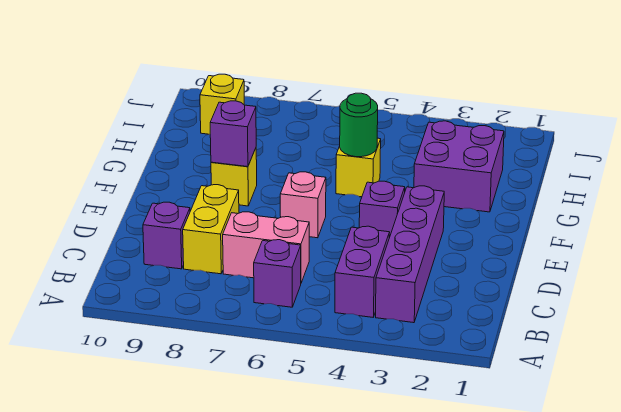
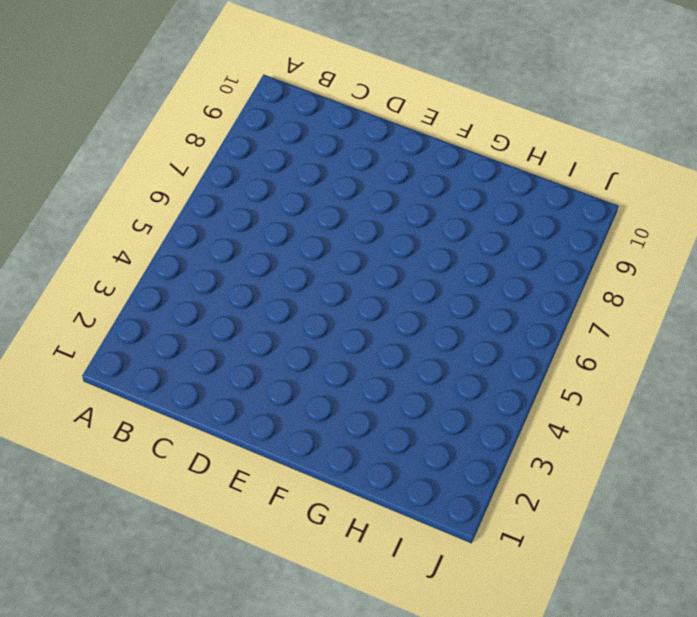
none -> purple 1x4 brick [376,186,444,323]
none -> purple 1x2 brick [335,226,390,317]
none -> purple 1x1 brick [254,240,301,307]

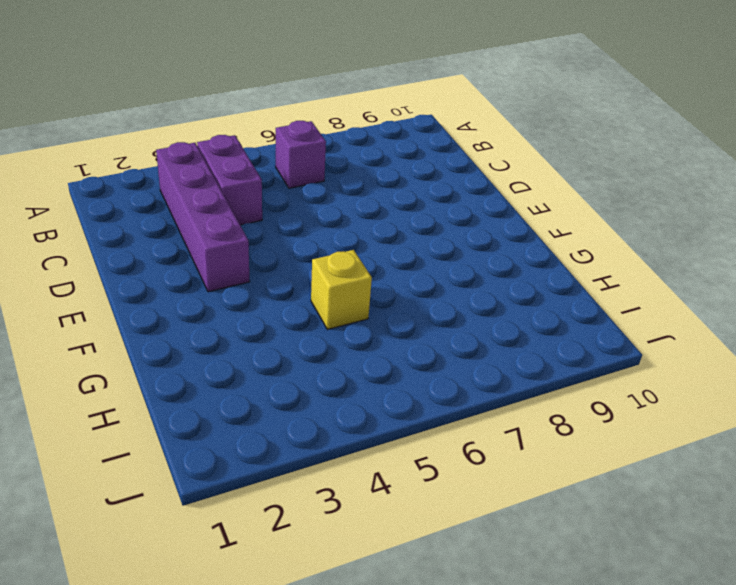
none -> pink 1x2 brick [223,212,309,283]
none -> yellow 1x2 brick [183,185,239,274]
none -> purple 1x1 brick [143,202,190,269]

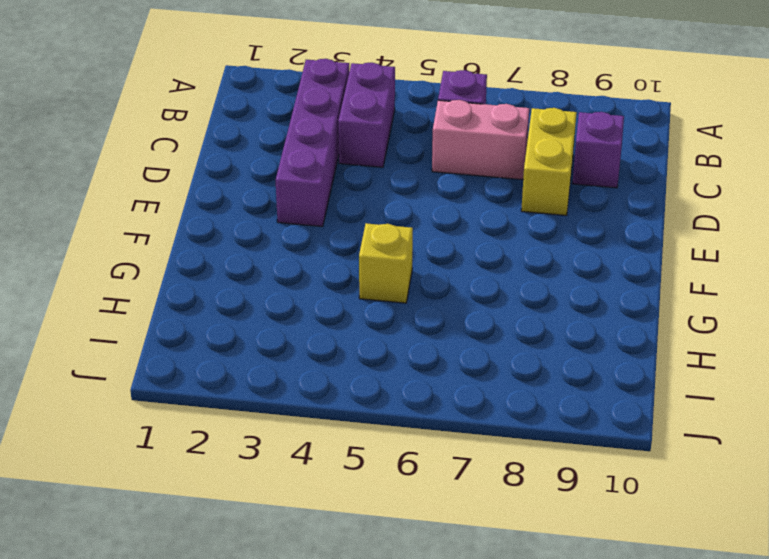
none -> purple 1x1 brick [359,181,405,238]
none -> pink 1x1 brick [280,172,326,238]
none -> yellow 1x1 brick [211,148,257,206]

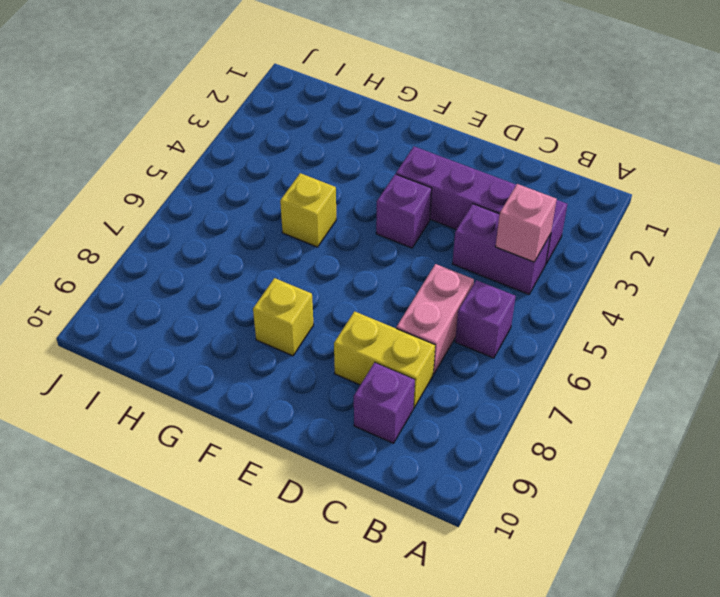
pink 1x1 brick [496,184,557,262] -> pink 1x1 brick moved to [280,172,326,238]
none -> purple 2x2 brick [414,121,504,212]
none -> yellow 1x1 brick [200,74,244,134]
none -> purple 1x1 brick [210,101,256,167]

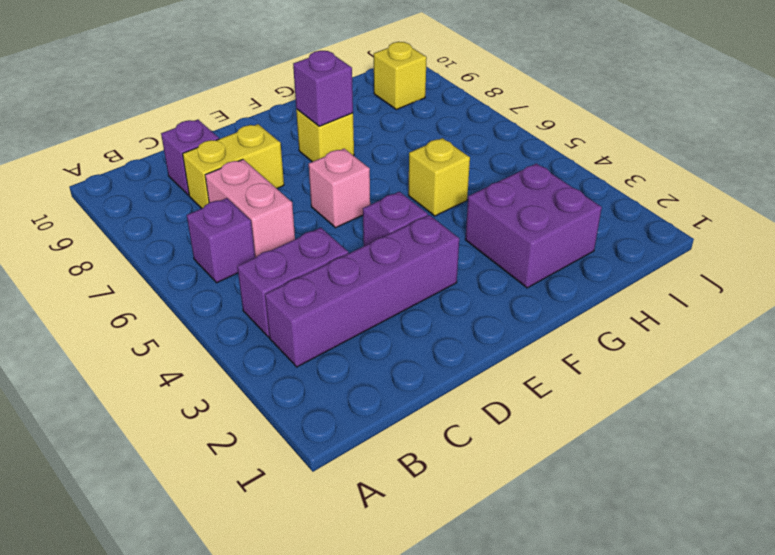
none -> green 1x1 round brick [340,93,378,157]

